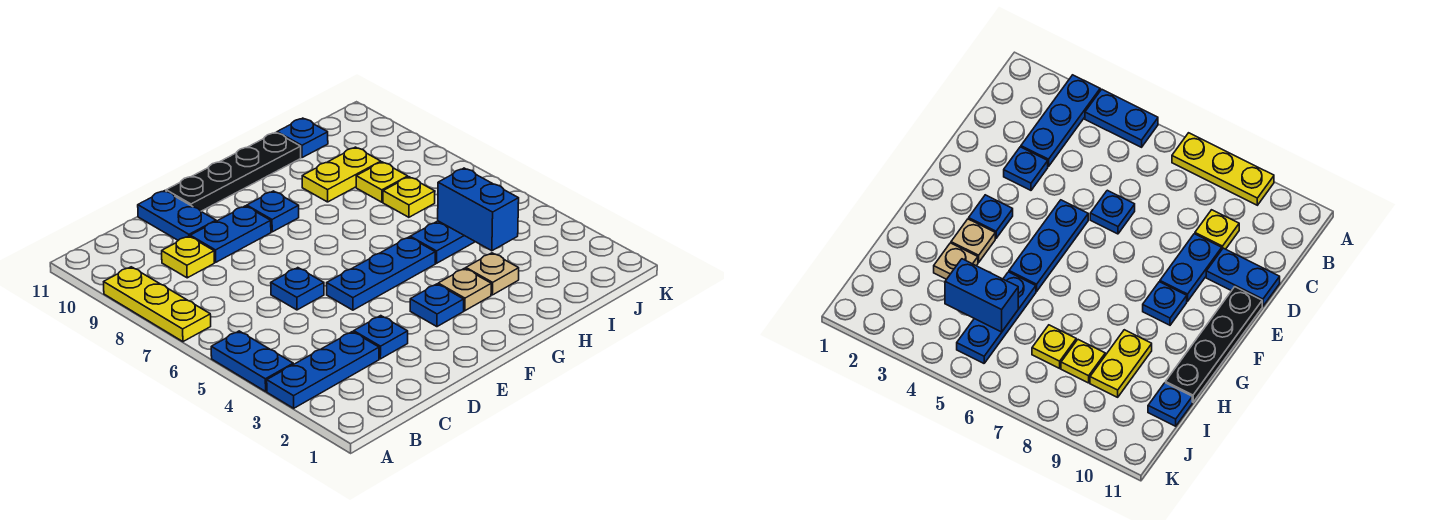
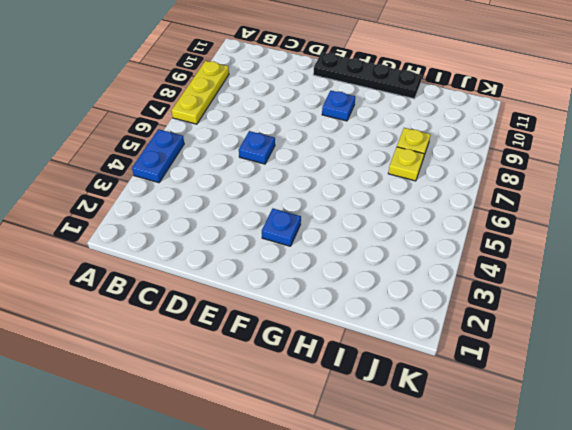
none -> blue 1x3 plate [267,332,379,408]
none -> yellow 1x1 plate [162,236,214,278]
none -> blue 1x1 plate [354,316,408,359]

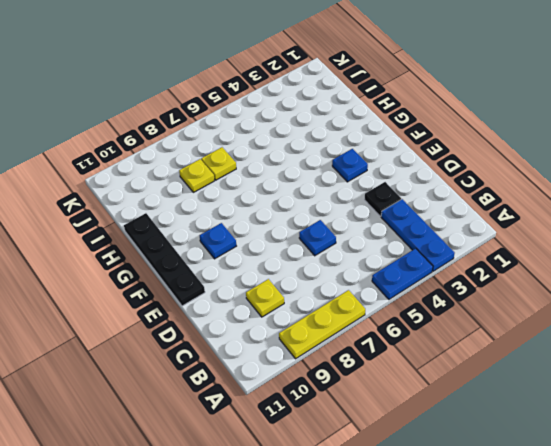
black 1x1 plate [364,182,401,216] -> blue 1x1 plate [354,316,408,359]
none -> blue 1x2 plate [190,206,271,262]
none -> blue 1x2 plate [138,191,216,240]
none -> blue 1x3 plate [327,237,435,310]

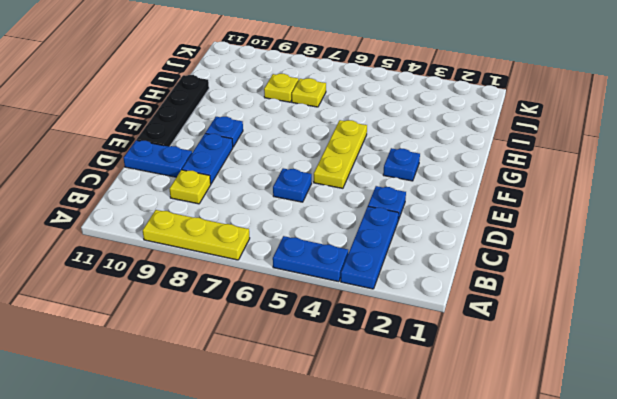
yellow 1x3 plate [314,120,367,188] -> blue 1x3 plate [327,237,435,310]
none -> tan 1x1 plate [438,268,491,311]
none -> tan 1x1 plate [466,253,519,295]
none -> blue 1x3 plate [410,221,475,263]

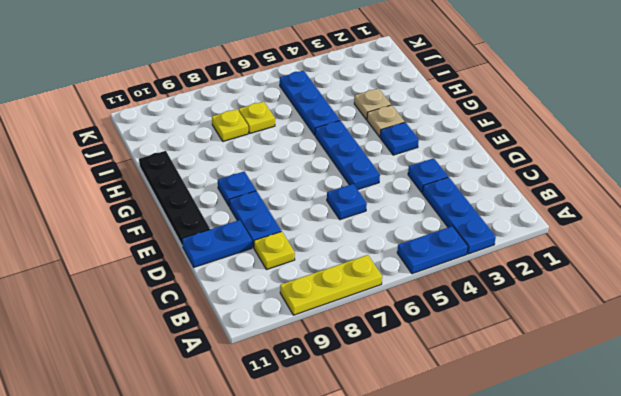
none -> yellow 1x2 plate [302,147,381,202]
none -> blue 1x1 plate [277,118,328,158]
none -> blue 1x2 brick [438,168,519,251]

